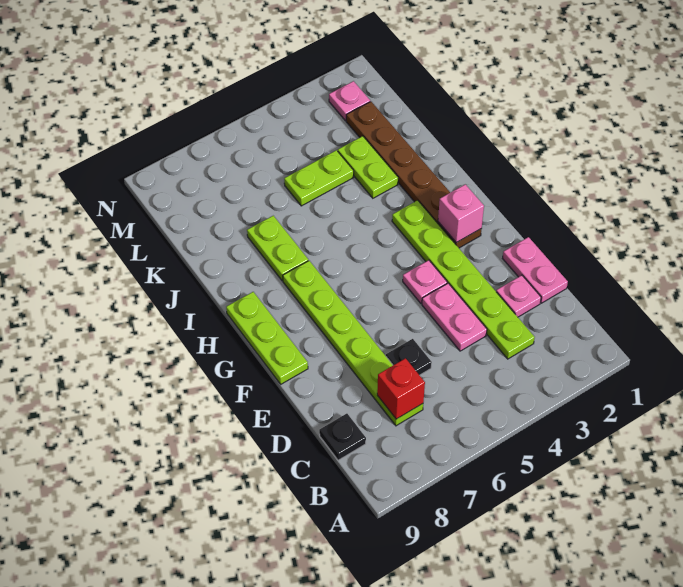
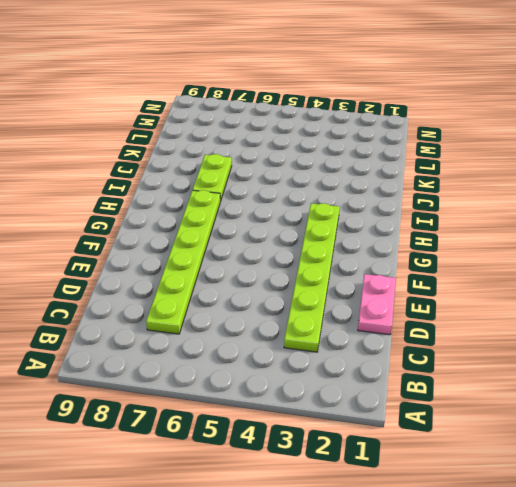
none -> black 1x1 plate [319,414,366,460]
none -> pink 1x1 plate [496,275,541,317]
none -> pink 1x2 plate [422,283,487,351]

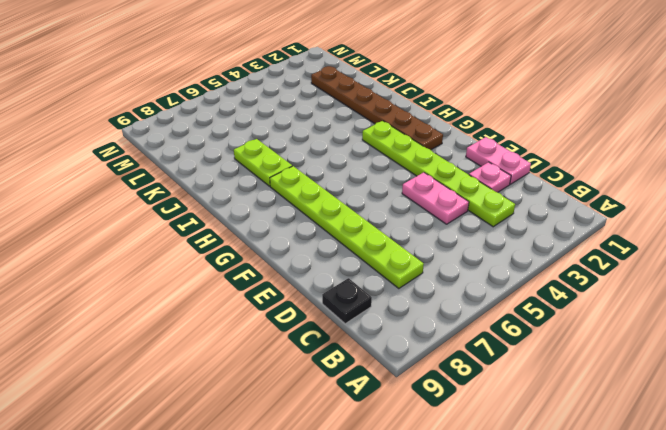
none -> black 1x1 plate [386,339,432,375]
none -> pink 1x1 plate [403,260,447,304]
none -> lime 1x3 plate [226,292,308,384]

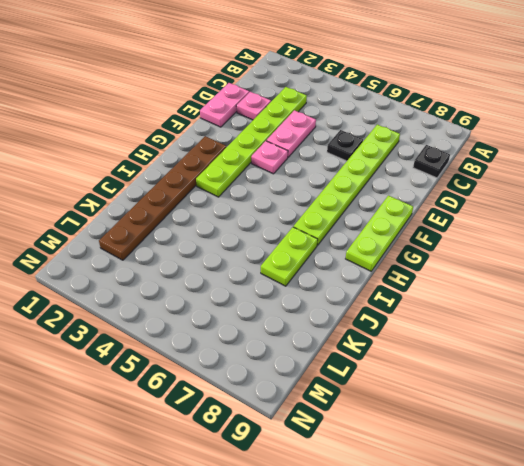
none -> lime 1x2 plate [338,136,398,198]
none -> lime 1x2 plate [284,150,354,206]
none -> pink 1x1 plate [329,81,370,121]

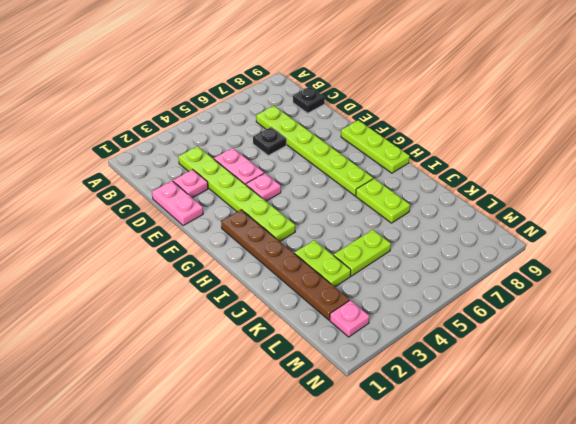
none -> red 1x1 brick [377,358,425,419]
none -> pink 1x1 brick [438,184,484,243]

